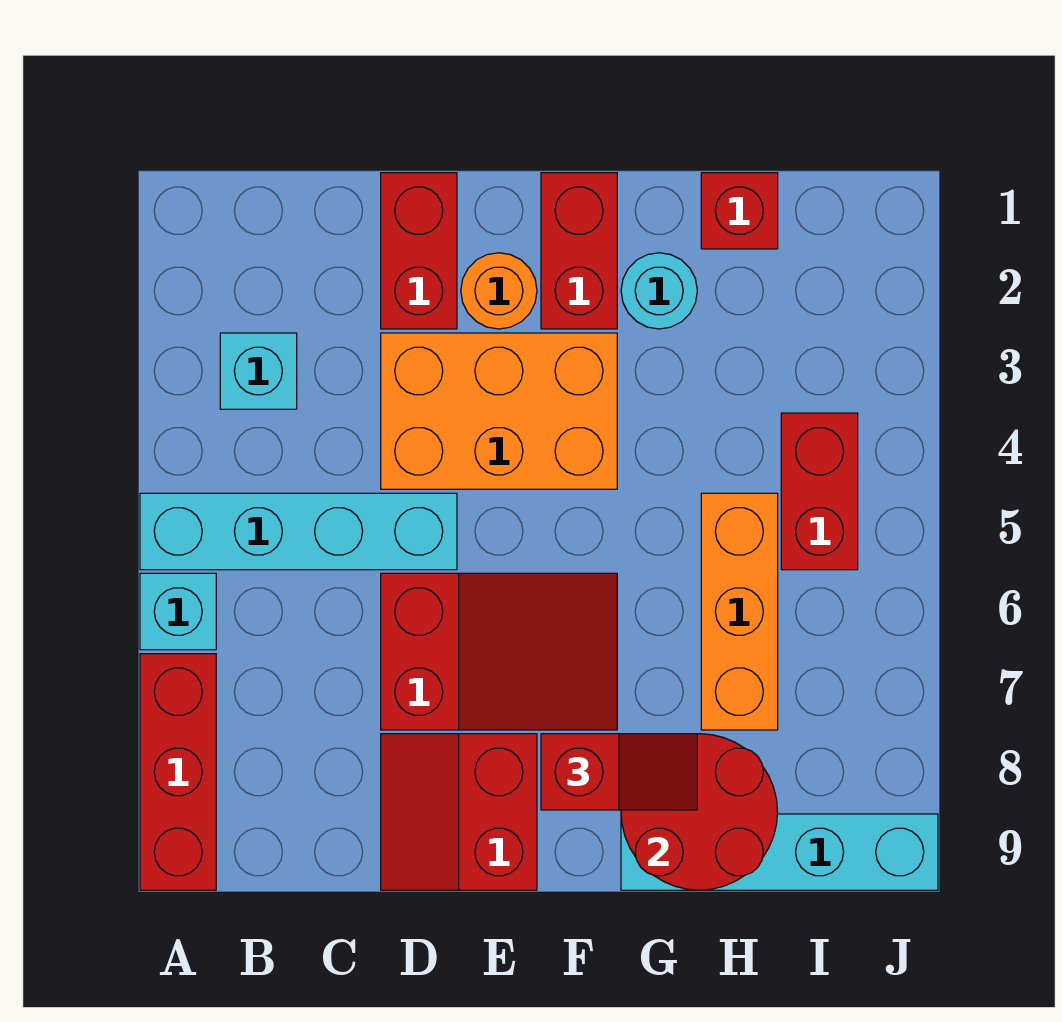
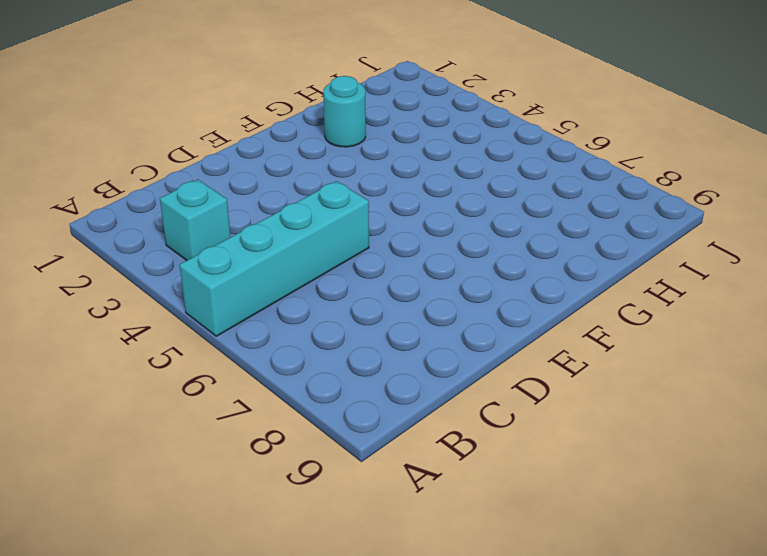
none -> cyan 1x1 brick [140,573,216,650]
none -> red 1x3 brick [140,654,216,890]
none -> red 1x2 brick [381,173,457,329]

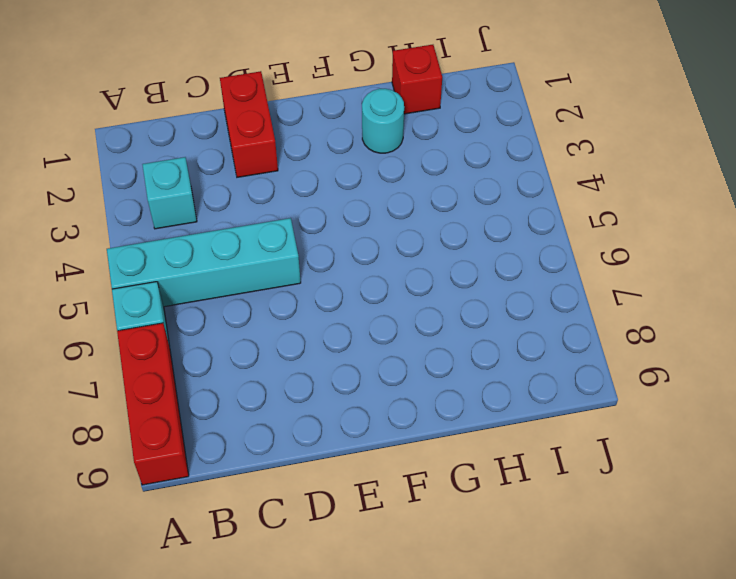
none -> orange 2x3 brick [381,333,617,489]
none -> red 2x3 slope [381,573,617,730]
none -> red 2x2 slope [381,734,537,890]

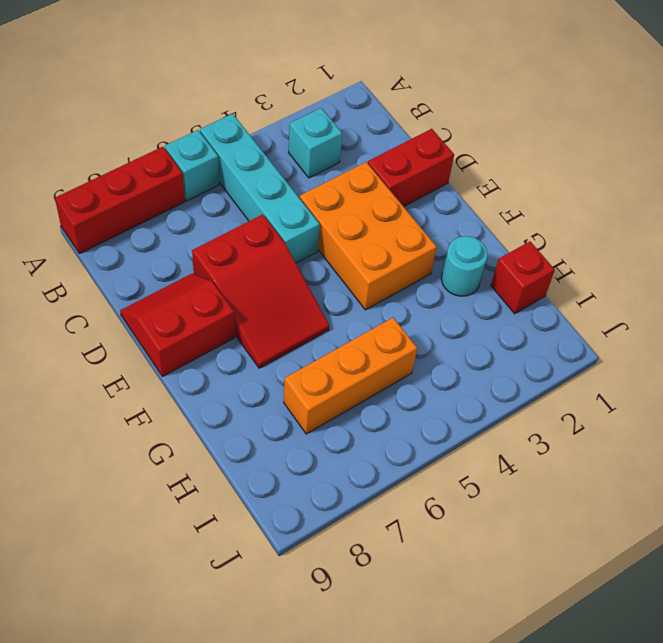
none -> orange 1x1 round brick [461,253,537,329]
none -> red 1x2 brick [541,173,617,329]
none -> cyan 1x4 brick [621,814,938,890]

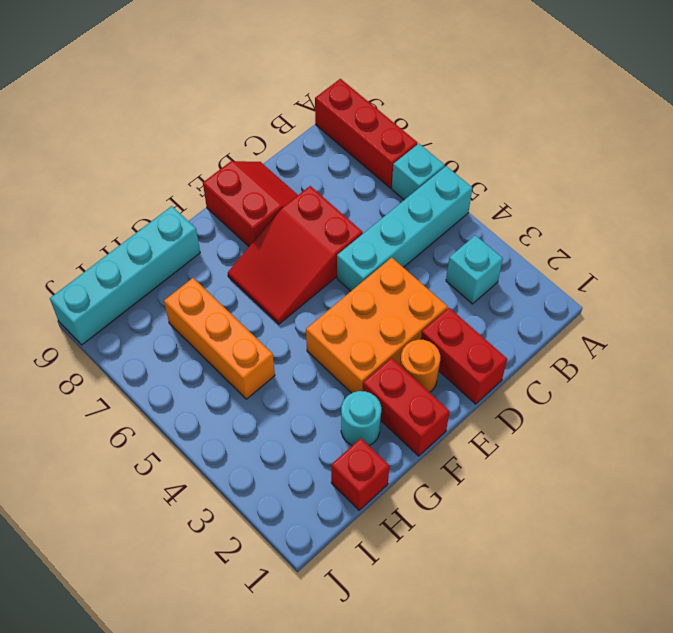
none -> red 1x2 brick [781,413,858,570]
none -> red 2x2 round brick [621,734,778,890]
none -> red 1x2 slope [541,734,697,810]

